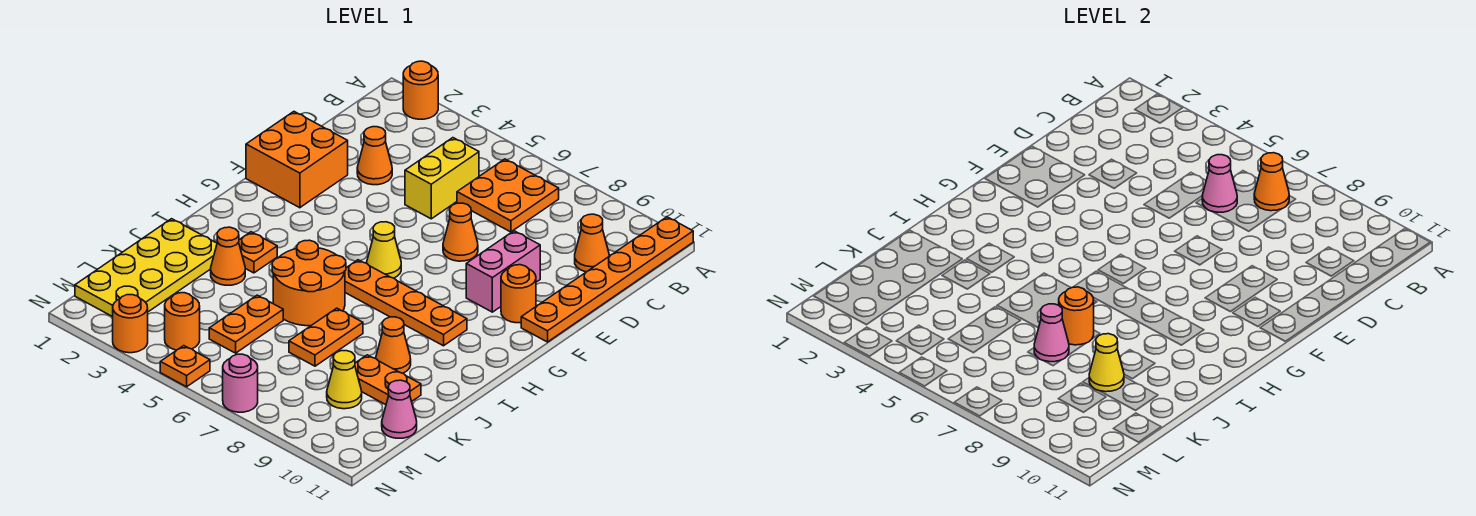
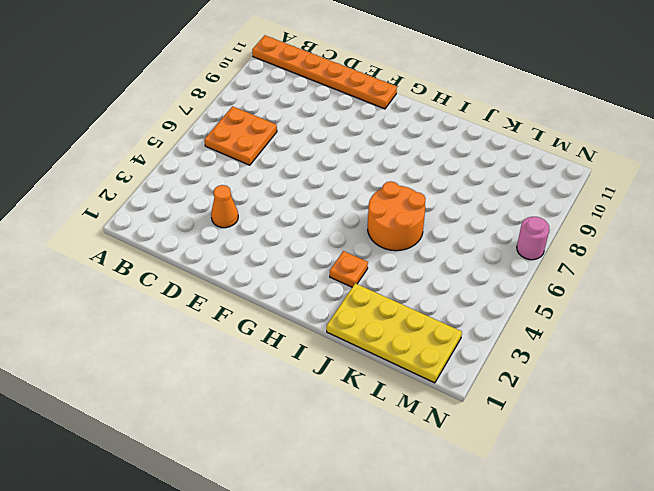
none -> orange 1x1 round brick [403,61,438,119]
none -> yellow 1x2 brick [405,138,479,219]
none -> orange 1x1 cone [575,214,609,272]
none -> orange 2x2 brick [246,112,348,208]

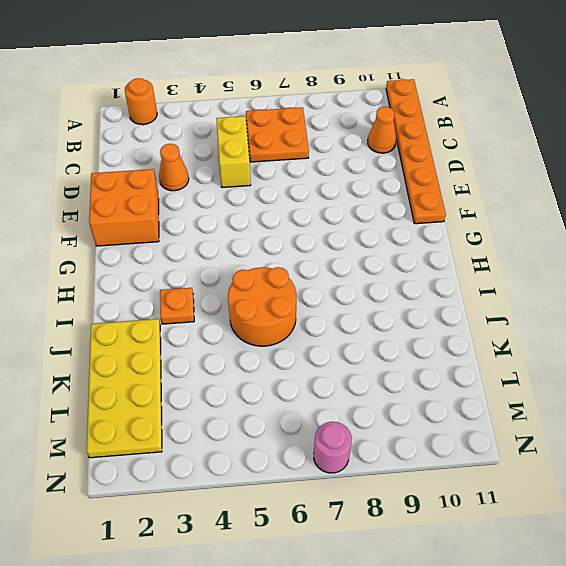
none -> orange 1x1 cone [443,203,478,261]
none -> pink 1x2 brick [466,231,540,312]
none -> orange 1x1 round brick [501,265,536,323]
none -> yellow 1x1 cone [367,222,401,278]

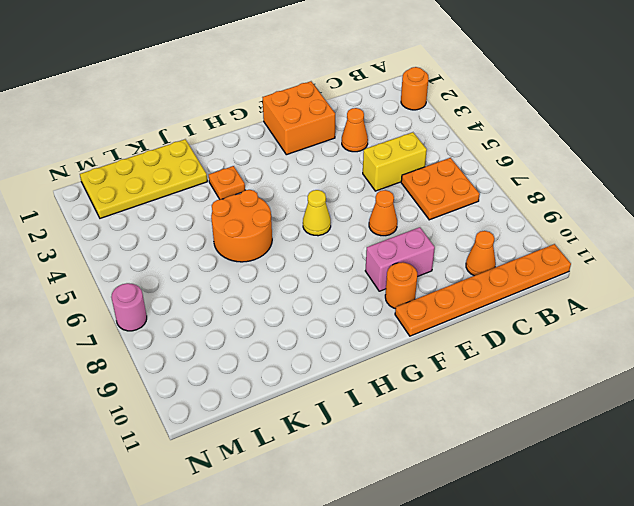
none -> orange 1x4 plate [345,260,467,346]
none -> orange 1x1 cone [211,227,245,285]
none -> orange 1x2 plate [289,308,363,366]
none -> orange 1x1 cone [376,317,411,373]

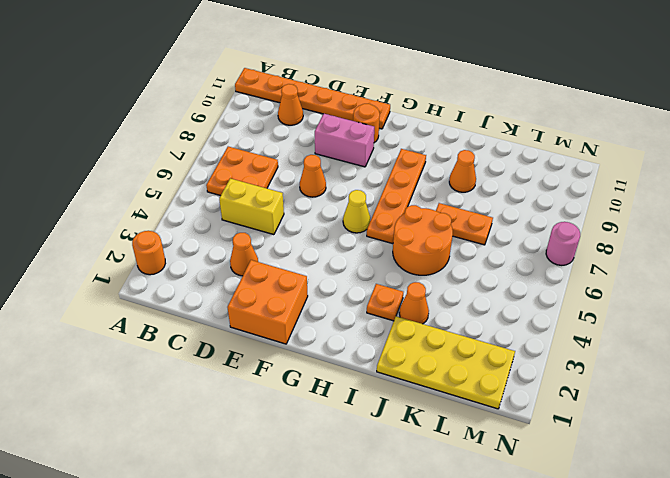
none -> orange 1x2 plate [209,295,283,353]
none -> orange 1x2 plate [355,355,421,405]
none -> yellow 1x1 cone [327,351,362,409]
none -> pink 1x1 cone [382,380,417,438]

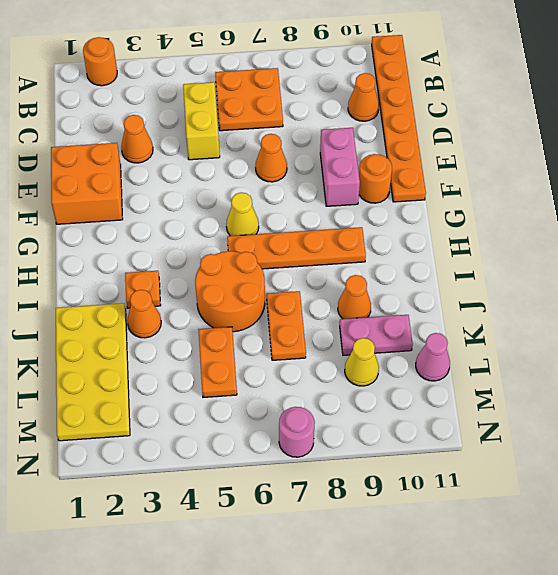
pink 1x2 plate [340,315,413,355] -> orange 1x2 plate [355,355,421,405]
none -> orange 1x1 round brick [165,293,200,350]
none -> orange 1x1 round brick [113,295,148,353]
none -> orange 1x1 plate [160,346,210,387]
none -> orange 1x1 cone [1254,153,1289,211]

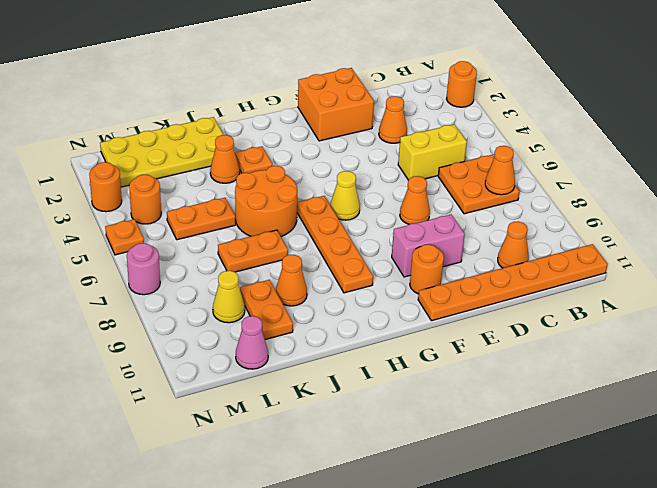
none -> pink 1x1 cone [1202,155,1237,212]
none -> orange 1x1 round brick [1059,287,1094,345]
none -> pink 1x1 cone [1034,304,1069,362]
none -> yellow 1x1 cone [1089,334,1124,392]

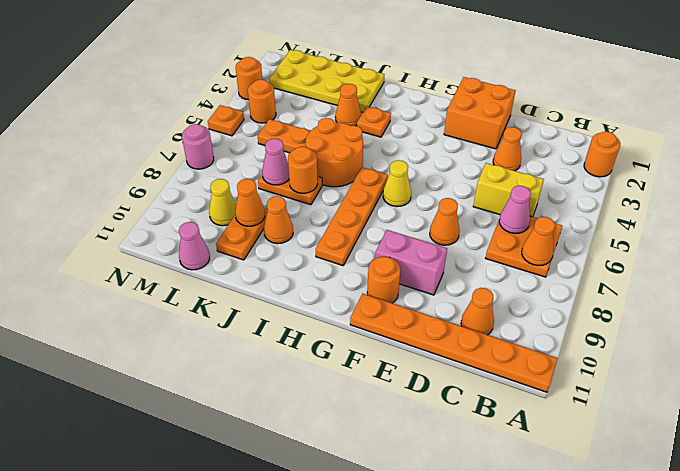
orange 1x1 cone [235,179,265,226] -> yellow 1x1 cone [1089,334,1124,392]

